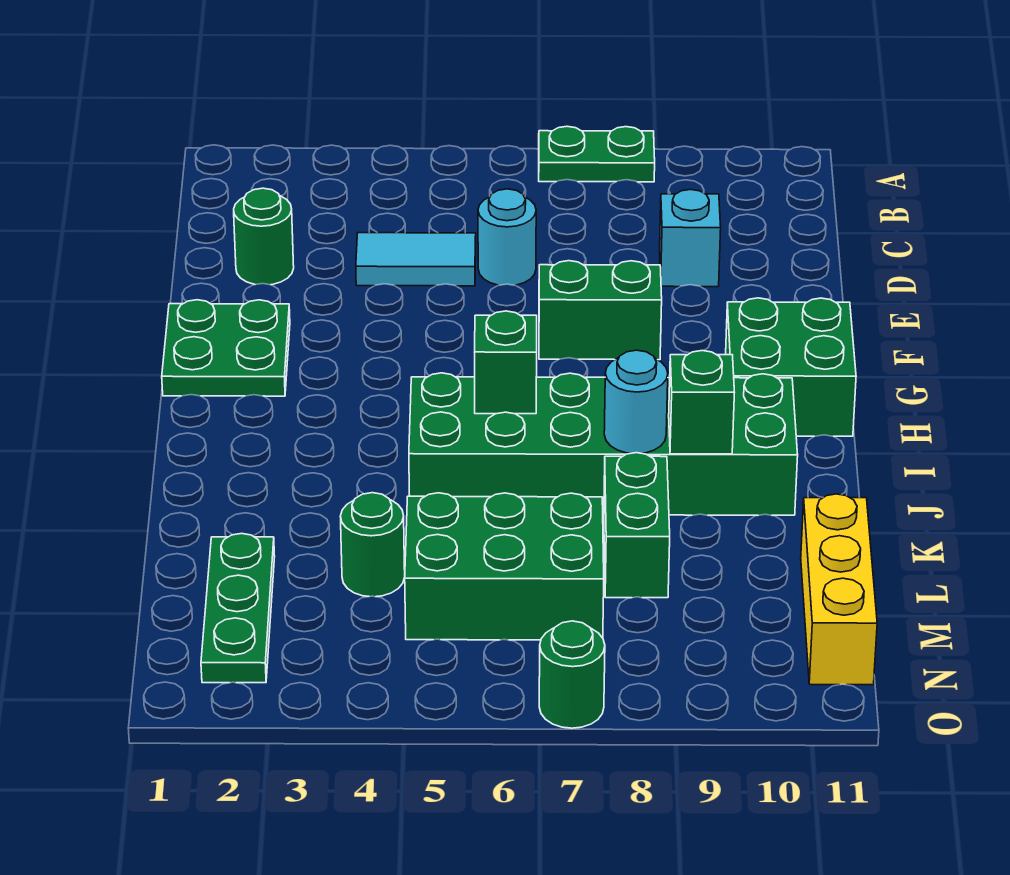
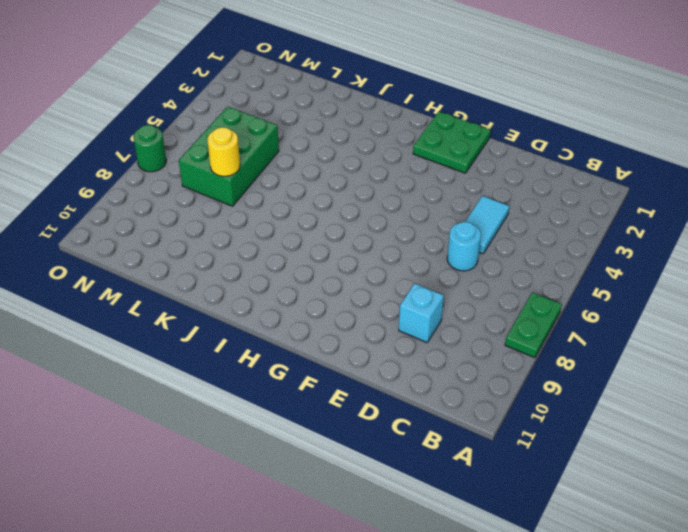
yellow 1x1 round brick [207,127,240,176] -> none
none -> green 1x1 round brick [234,188,294,285]
none -> green 1x2 brick [539,261,662,360]
none -> green 2x2 brick [726,298,856,436]

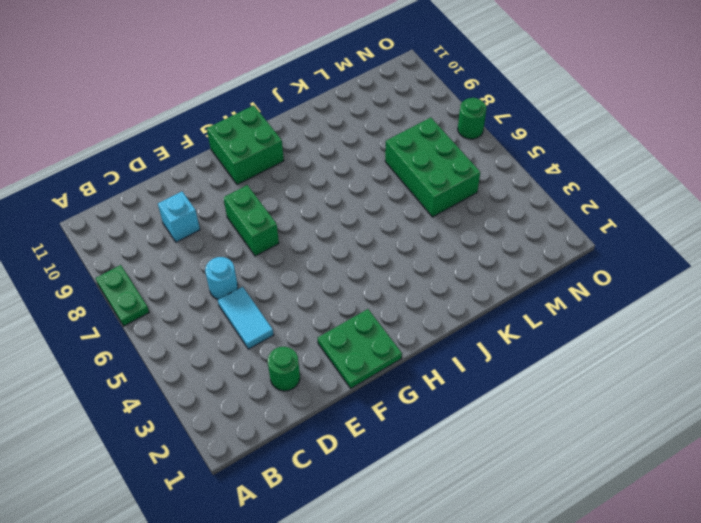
none -> green 2x6 brick [409,373,798,515]
none -> green 1x2 brick [604,453,670,598]
none -> green 1x3 plate [201,533,275,683]

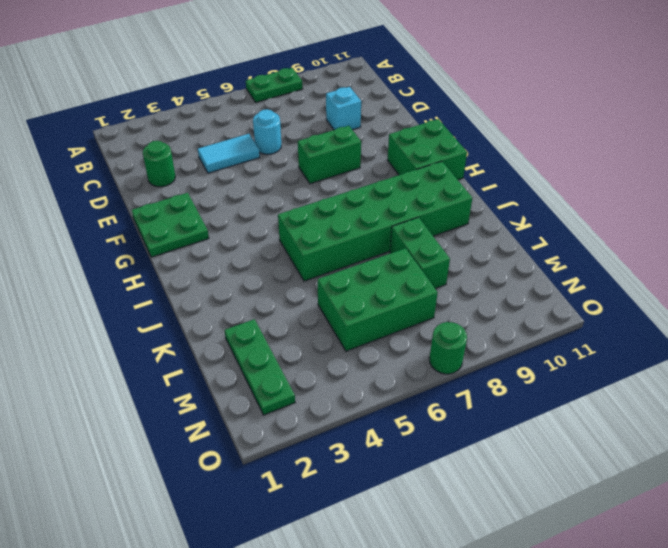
none -> green 1x1 round brick [340,493,405,597]
none -> yellow 1x3 brick [801,494,877,685]
none -> green 1x1 brick [475,311,537,414]

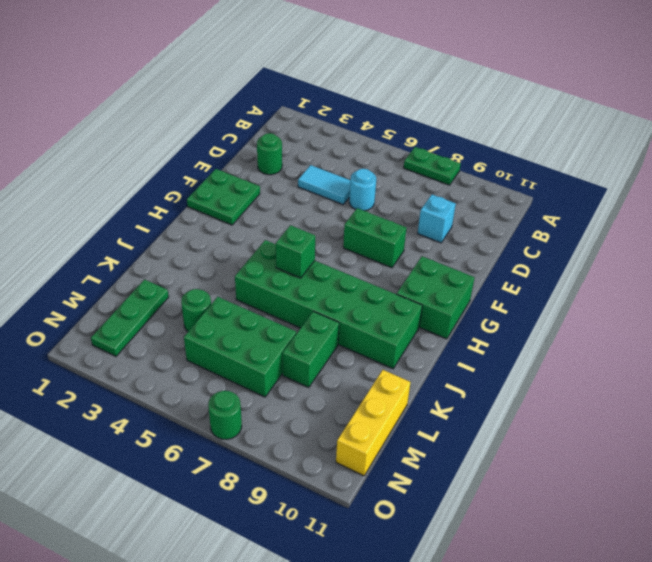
none -> cyan 1x1 round brick [604,350,668,453]
none -> green 1x1 brick [669,351,734,454]

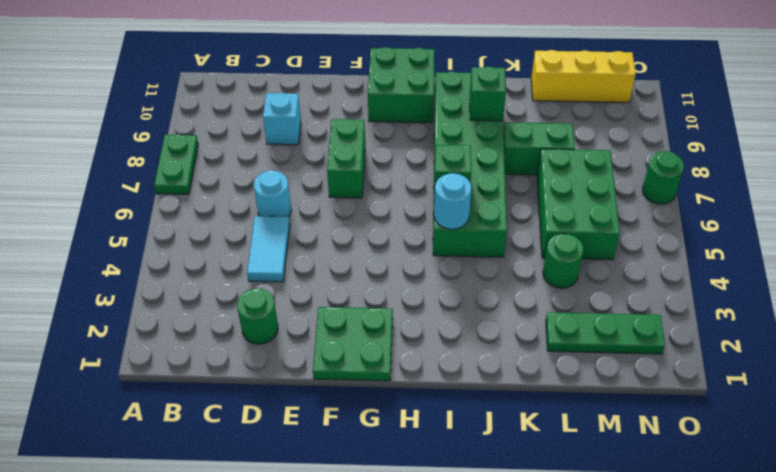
cyan 1x1 round brick [434,173,471,229] -> cyan 1x1 round brick moved to [604,350,668,453]

